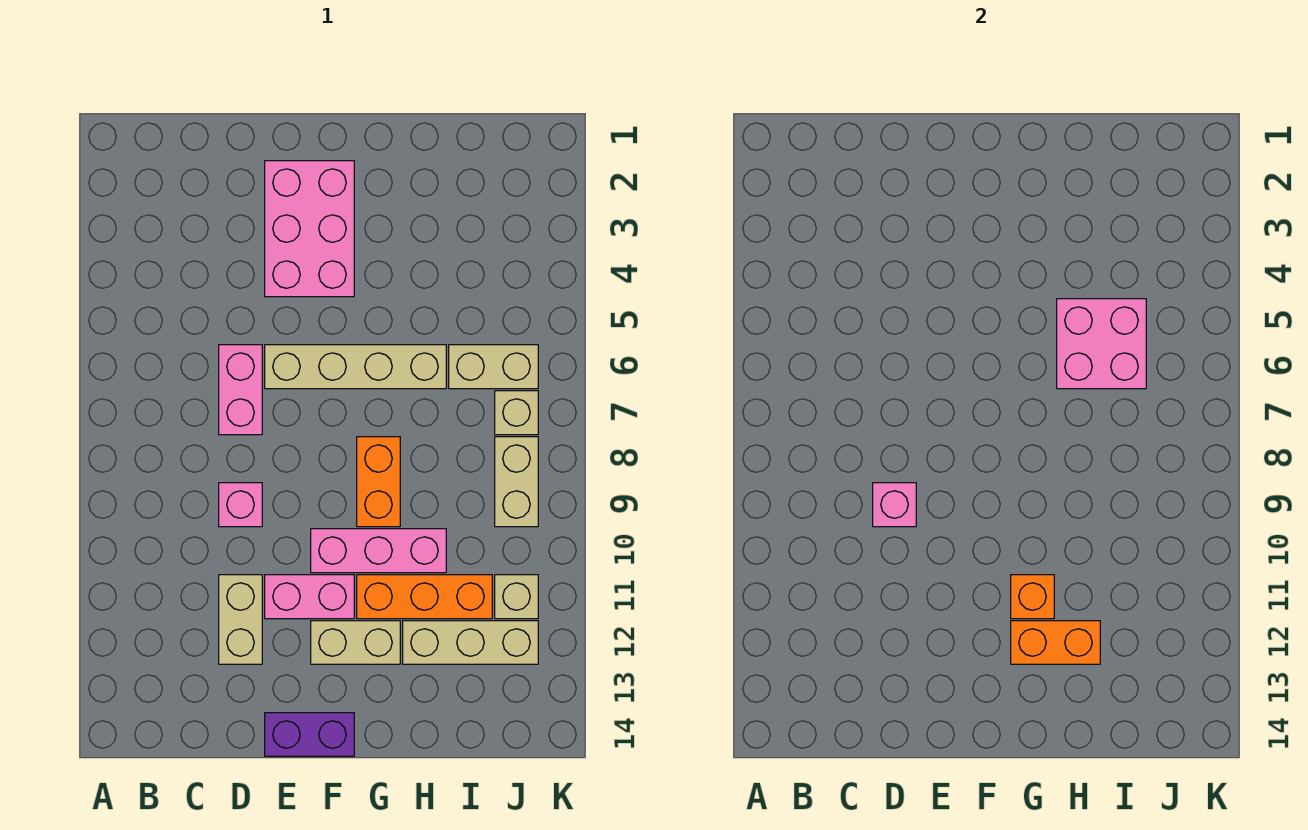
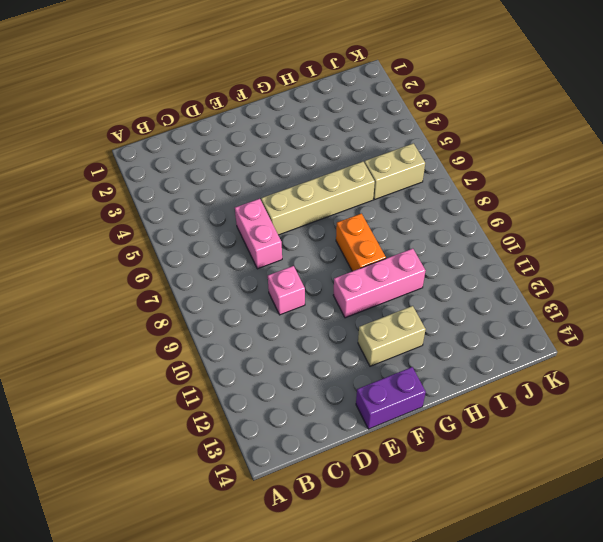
none -> tan 1x2 brick [219,575,262,664]
none -> pink 2x3 brick [265,161,354,297]
none -> pink 1x2 brick [265,575,354,619]

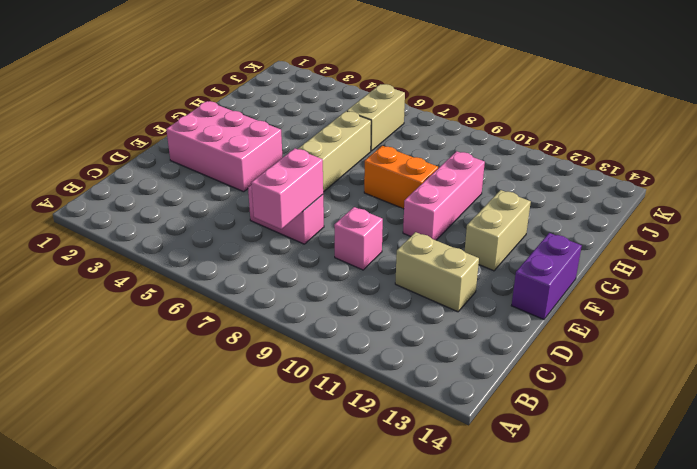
pink 1x2 brick [251,149,323,229] -> pink 1x2 brick moved to [265,575,354,619]
none -> orange 1x3 brick [357,575,492,619]
none -> tan 1x3 brick [403,621,538,664]
none -> tan 1x1 brick [495,391,538,435]

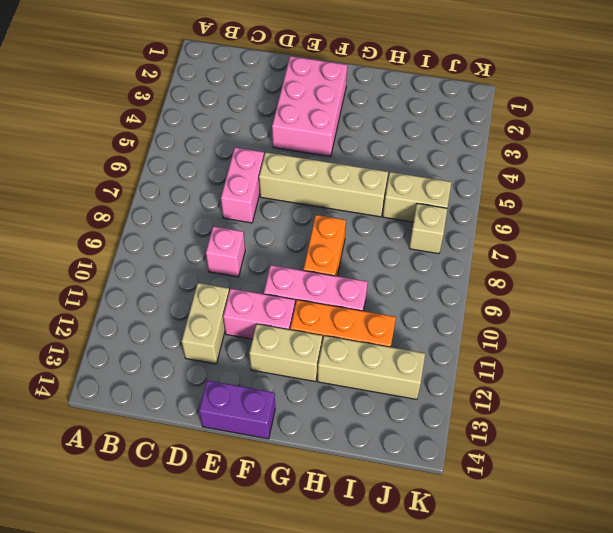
none -> tan 1x2 brick [495,437,538,527]
none -> tan 1x1 brick [495,575,538,619]
none -> pink 1x1 brick [873,483,916,527]

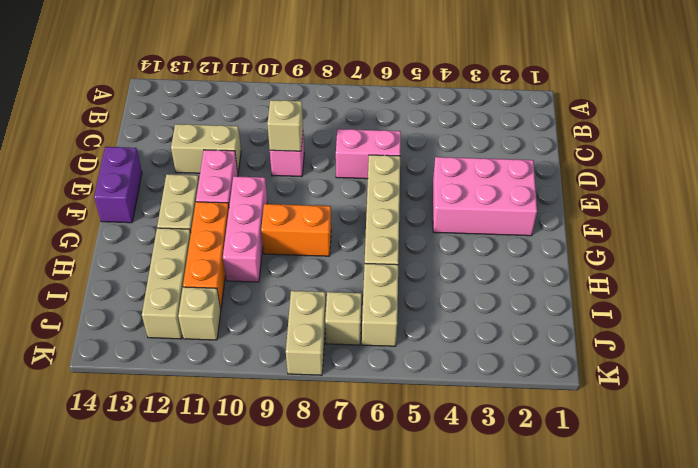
tan 1x1 brick [267,100,303,151] -> pink 1x1 brick [873,483,916,527]
tan 1x2 brick [286,291,326,375] -> tan 1x2 brick turned to [495,437,538,527]
none -> orange 1x1 brick [1011,575,1054,619]
none -> orange 1x2 brick [1011,621,1100,664]
none -> pink 2x2 brick [1057,299,1146,389]

